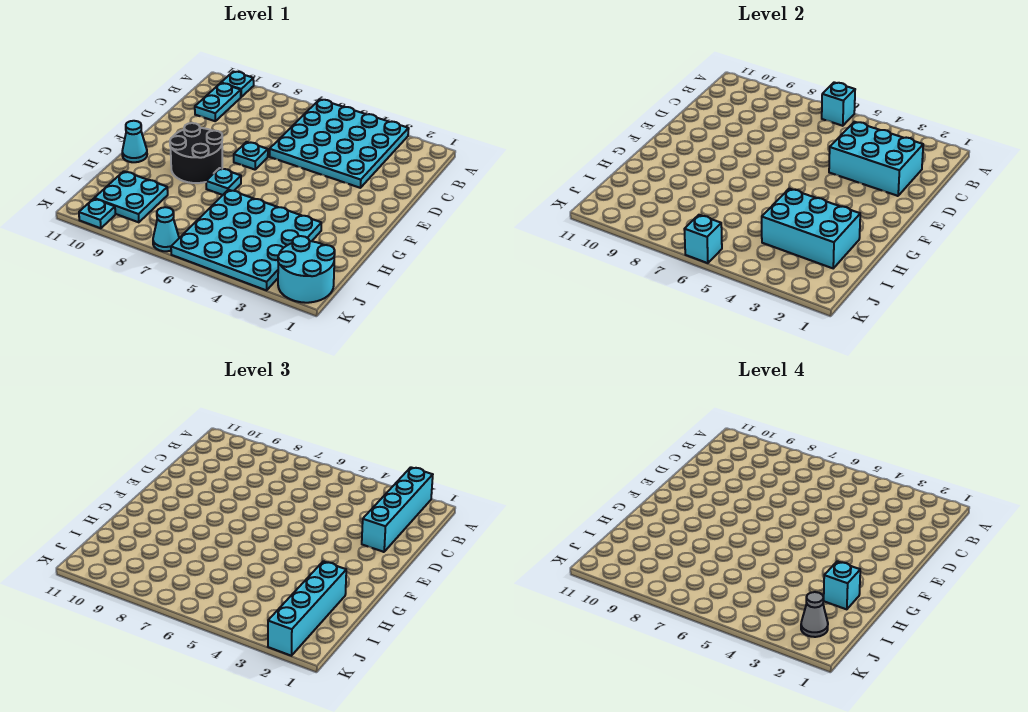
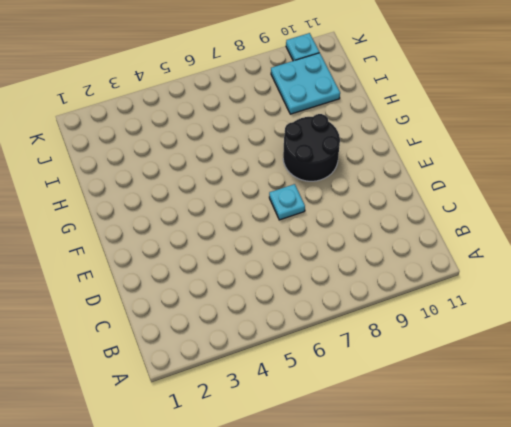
none -> cyan 4x4 plate [270,99,409,188]
none -> cyan 1x1 plate [221,71,254,97]
none -> cyan 1x2 plate [195,83,241,121]

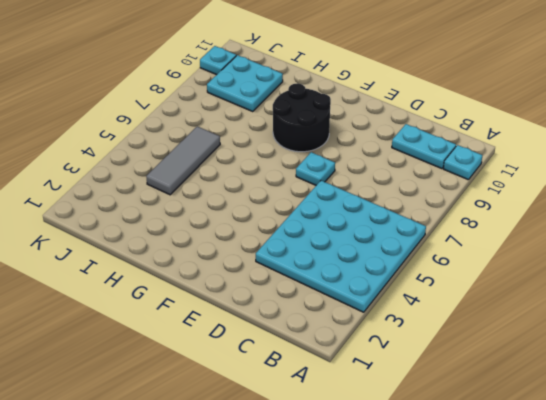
grey 1x3 tile [146,126,220,195] -> cyan 4x4 plate [171,190,321,290]
none -> cyan 1x1 plate [206,168,241,195]
none -> cyan 1x1 cone [122,121,147,162]
none -> cyan 2x2 round brick [278,236,335,303]

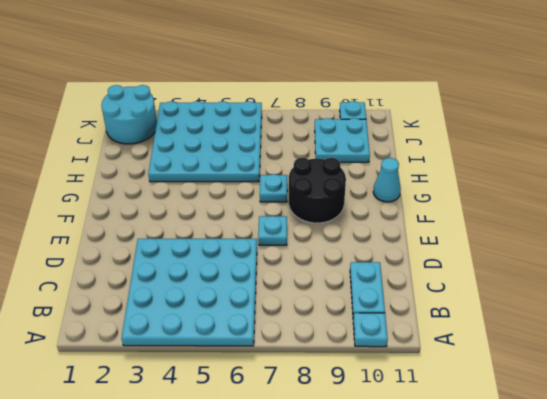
none -> cyan 1x1 cone [153,207,179,251]
none -> cyan 1x1 brick [822,82,855,126]
none -> cyan 2x3 brick [829,122,923,196]

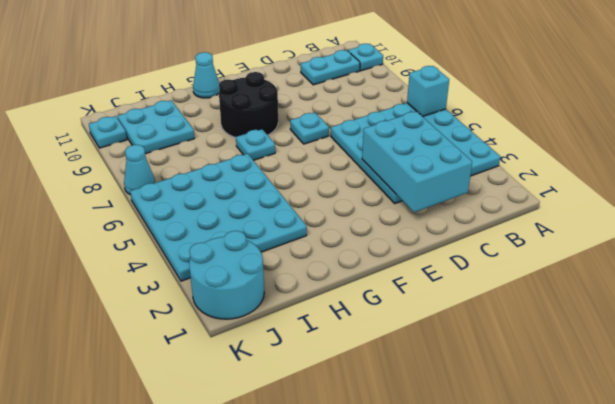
none -> cyan 2x3 brick [762,189,860,268]
none -> cyan 1x1 brick [684,215,722,263]
none -> cyan 1x4 brick [362,467,433,552]

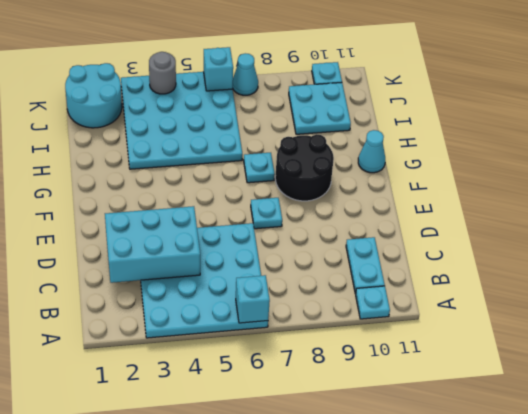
grey 1x1 round brick [149,52,176,94] -> none
none -> cyan 2x3 brick [762,189,860,268]
none -> cyan 1x4 brick [362,467,433,552]
none -> cyan 1x4 brick [268,561,346,656]

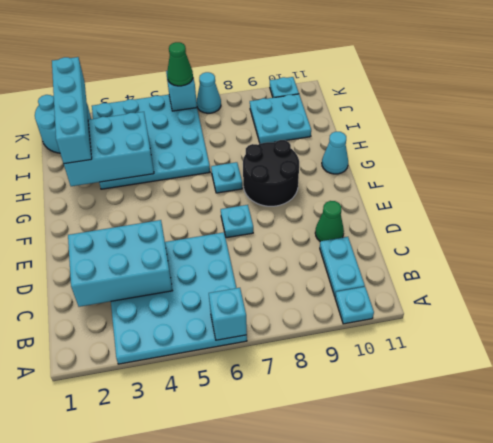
green 1x1 cone [315,201,344,241] -> none
green 1x1 cone [167,42,193,86] -> none
none -> cyan 1x4 brick [362,467,433,552]
none -> cyan 1x1 brick [823,561,860,609]
none -> grey 1x1 cone [801,592,828,637]

